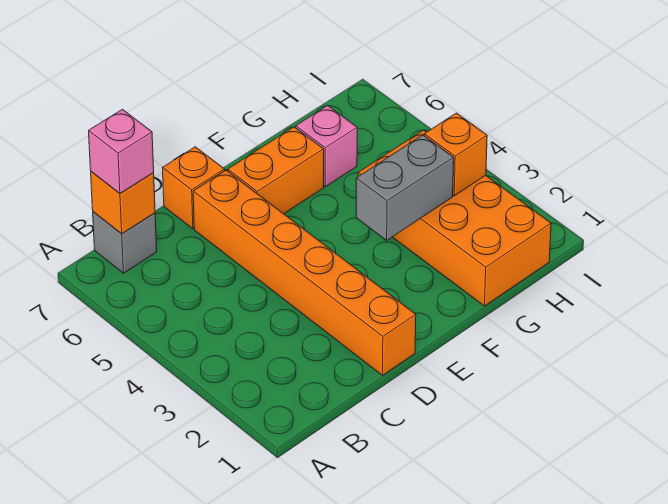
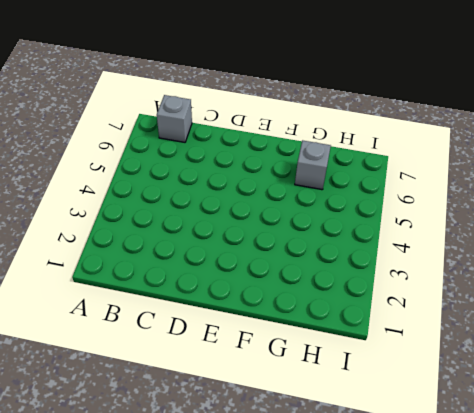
grey 1x1 brick [295,140,331,190] -> pink 1x1 brick [296,105,357,187]
none -> orange 1x6 brick [193,170,416,375]
none -> orange 1x1 brick [163,147,225,229]

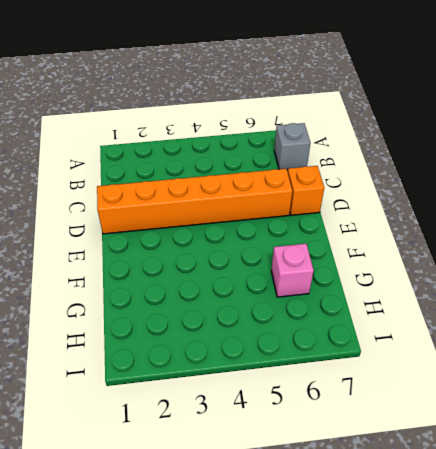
none -> orange 1x2 brick [228,127,324,214]
none -> orange 2x4 brick [358,130,551,306]

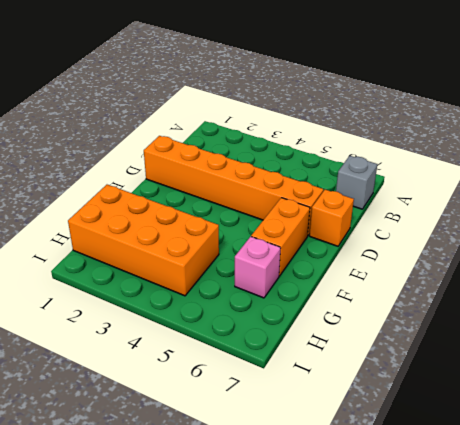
none -> orange 1x1 brick [91,172,155,234]
none -> grey 1x2 brick [356,135,454,240]

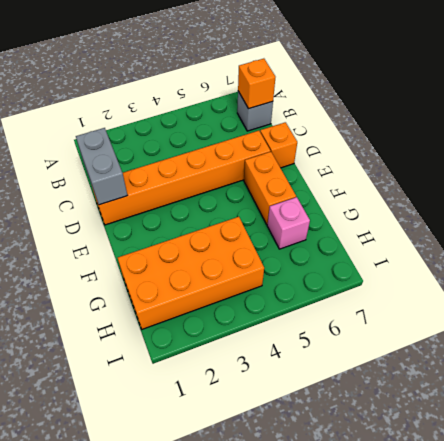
grey 1x2 brick [76,128,127,205] -> grey 1x2 brick moved to [356,135,454,240]
none -> orange 1x1 brick [424,113,487,196]
none -> pink 1x1 brick [89,109,154,193]

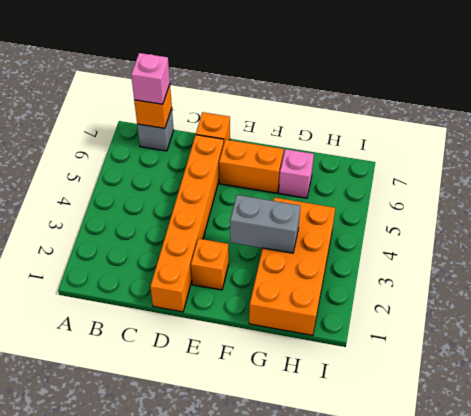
orange 1x1 brick [191,239,229,290] -> orange 1x1 brick moved to [424,113,487,196]

